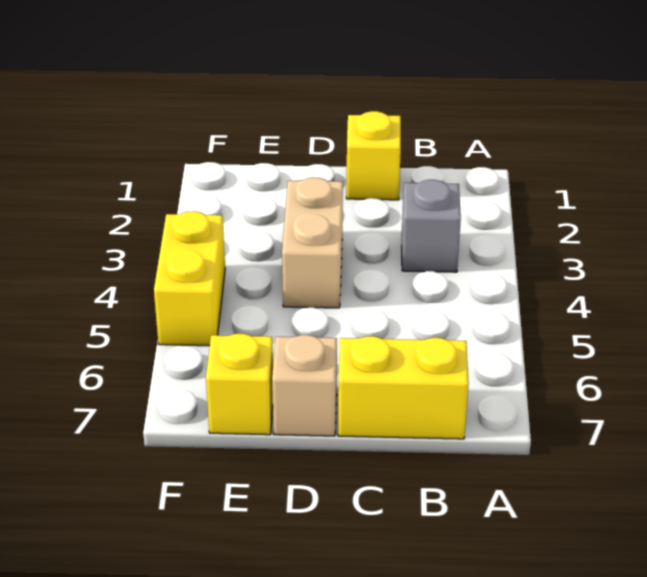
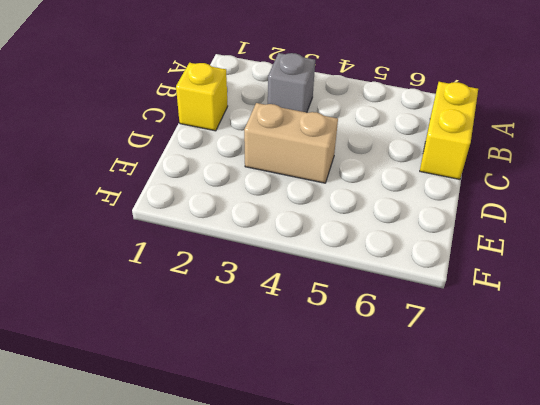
none -> tan 1x1 brick [272,335,337,436]
none -> yellow 1x1 brick [206,334,273,435]

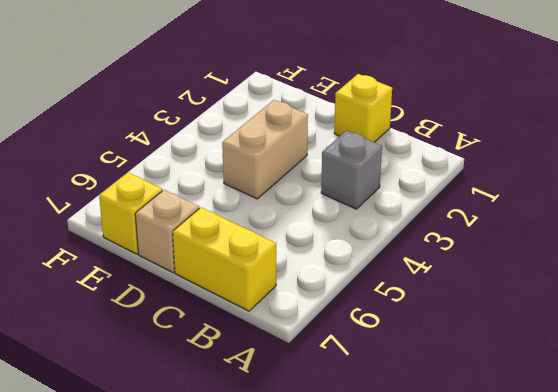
none -> yellow 1x2 brick [154,211,225,346]

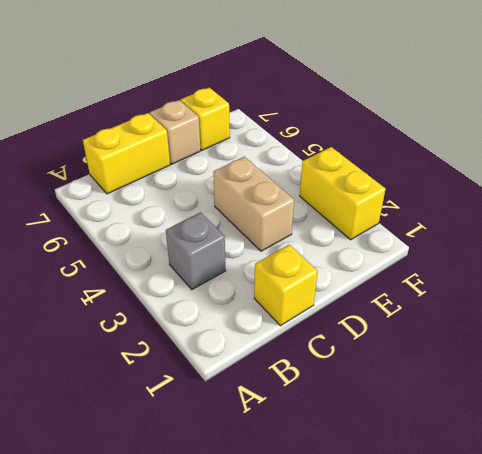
yellow 1x2 brick [300,147,386,240] -> yellow 1x2 brick moved to [154,211,225,346]

